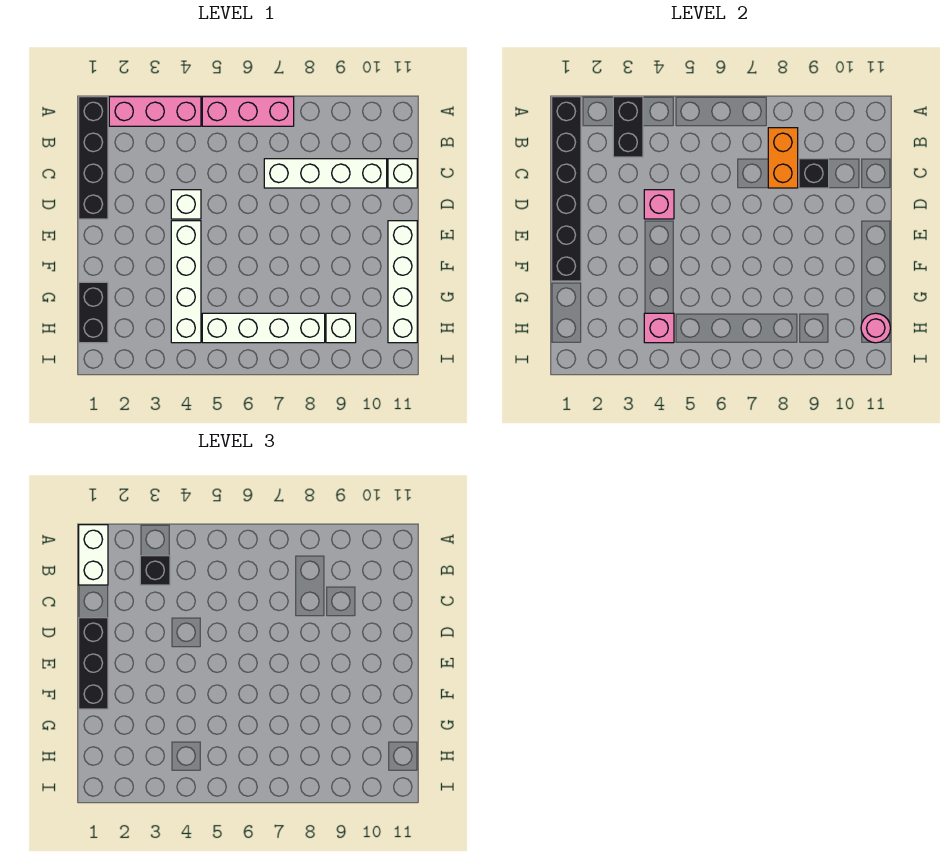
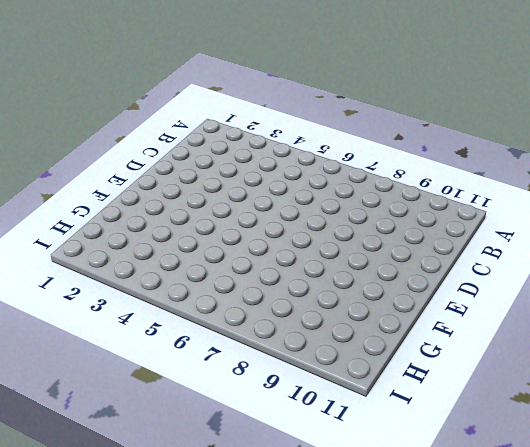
none -> black 1x4 brick [79,97,108,219]
none -> pink 1x3 brick [109,97,201,126]
none -> pink 1x3 brick [202,97,294,126]

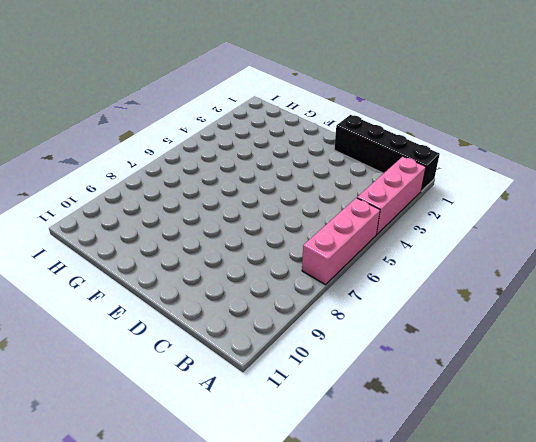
none -> white 1x4 brick [264,159,387,188]
none -> white 1x1 brick [388,159,417,188]
none -> white 1x1 brick [171,190,201,219]

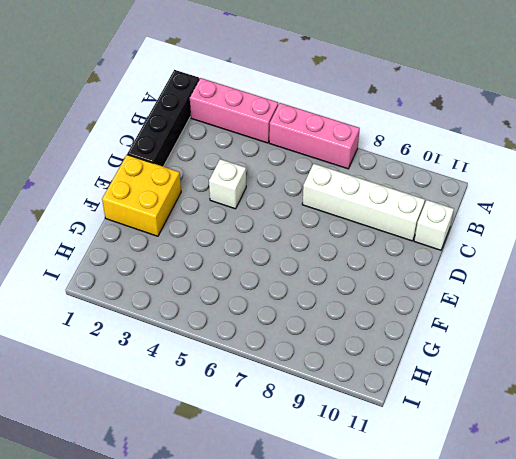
yellow 2x2 brick [102,155,181,236] -> none
none -> white 1x4 brick [171,221,201,343]
none -> white 1x4 brick [388,221,417,343]
none -> black 1x2 brick [79,282,108,343]

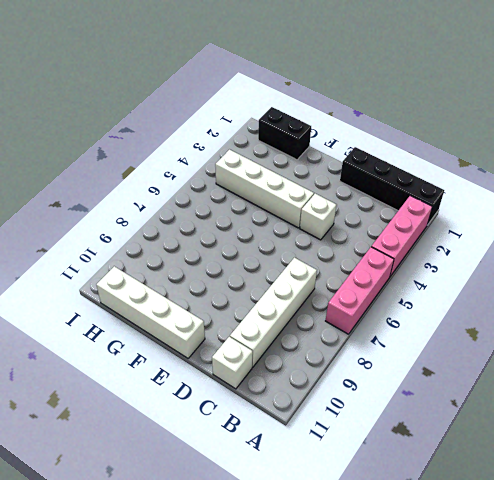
none -> white 1x4 brick [202,313,325,343]
none -> white 1x1 brick [326,313,356,343]
none -> black 1x6 brick [552,97,581,281]

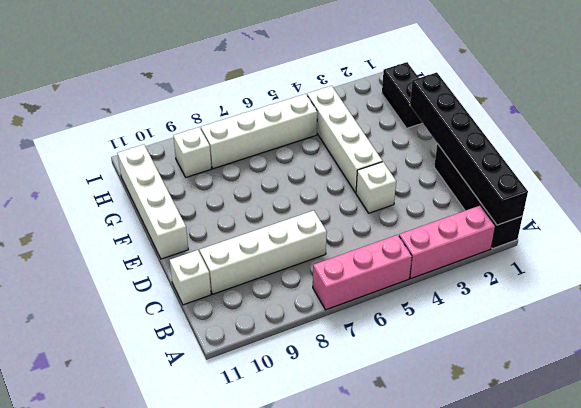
none -> black 1x2 brick [613,97,643,157]
none -> orange 1x2 brick [768,128,798,188]
none -> black 1x1 brick [799,159,829,188]

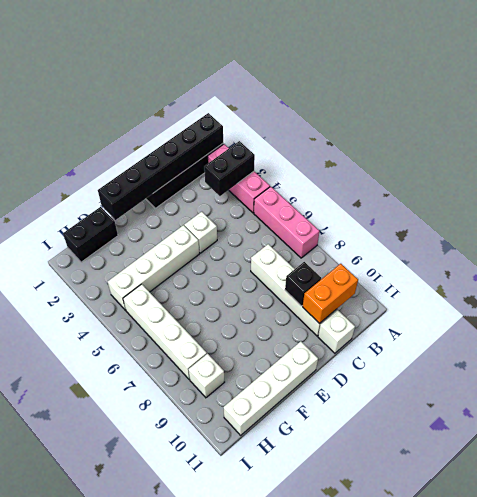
orange 1x2 brick [303,264,358,324] -> orange 1x2 brick moved to [768,128,798,188]
none -> pink 1x1 brick [644,190,674,219]
none -> pink 1x1 brick [644,313,674,343]
none -> pink 1x1 round brick [861,313,890,343]

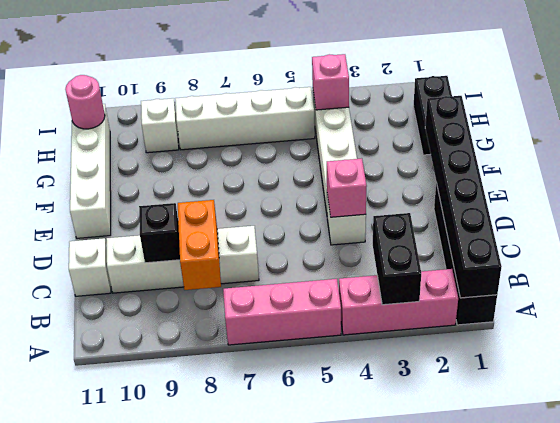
none -> white 1x2 brick [79,525,108,585]
none -> black 1x1 brick [140,556,170,585]
none -> black 1x3 brick [79,618,108,709]

